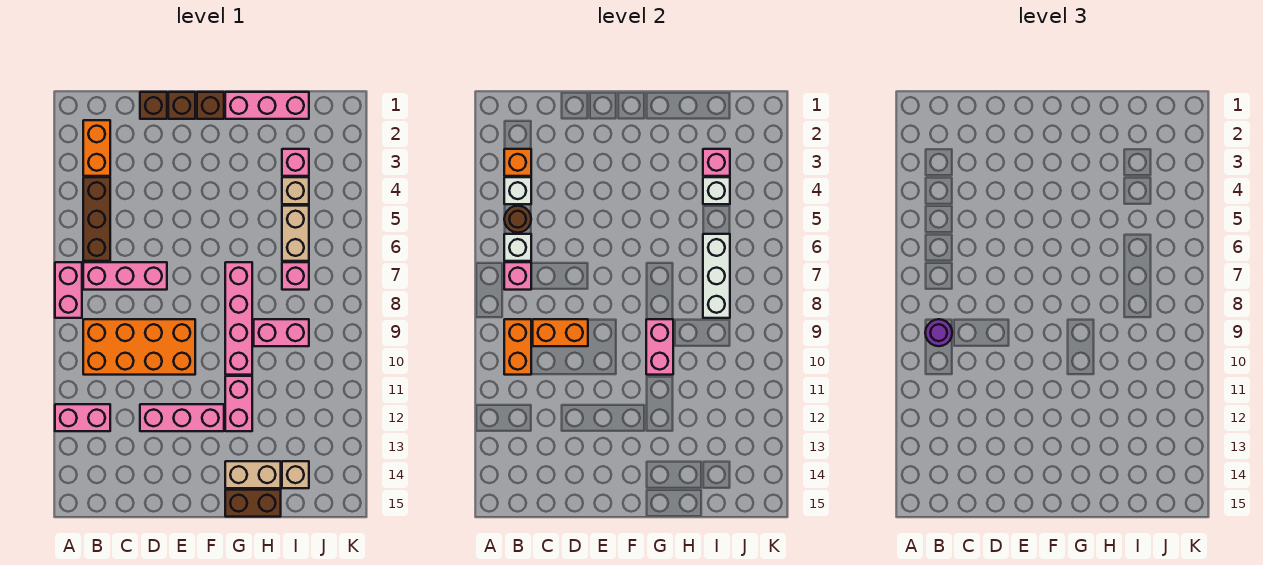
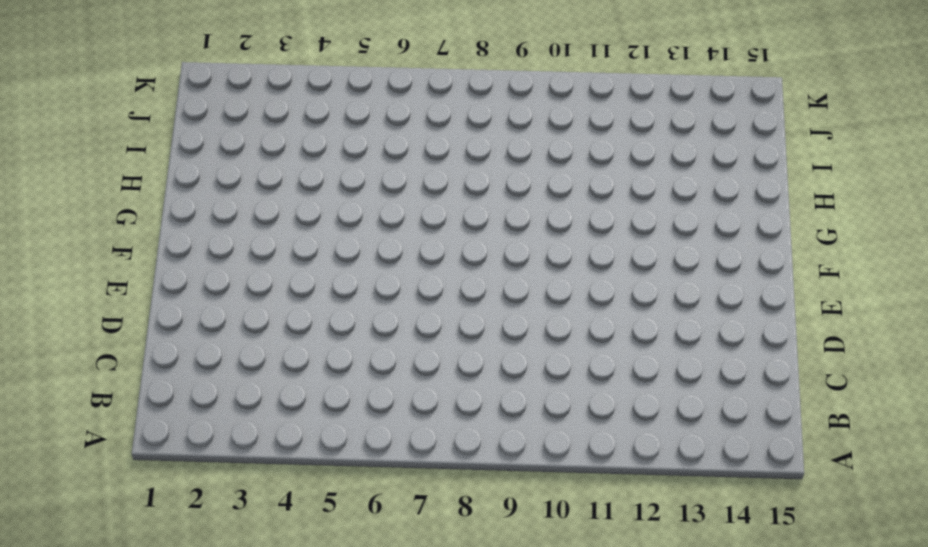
none -> pink 1x2 brick [55,262,82,318]
none -> pink 1x2 brick [55,404,110,431]
none -> orange 1x2 brick [83,120,110,176]
none -> brown 1x3 brick [83,177,110,261]

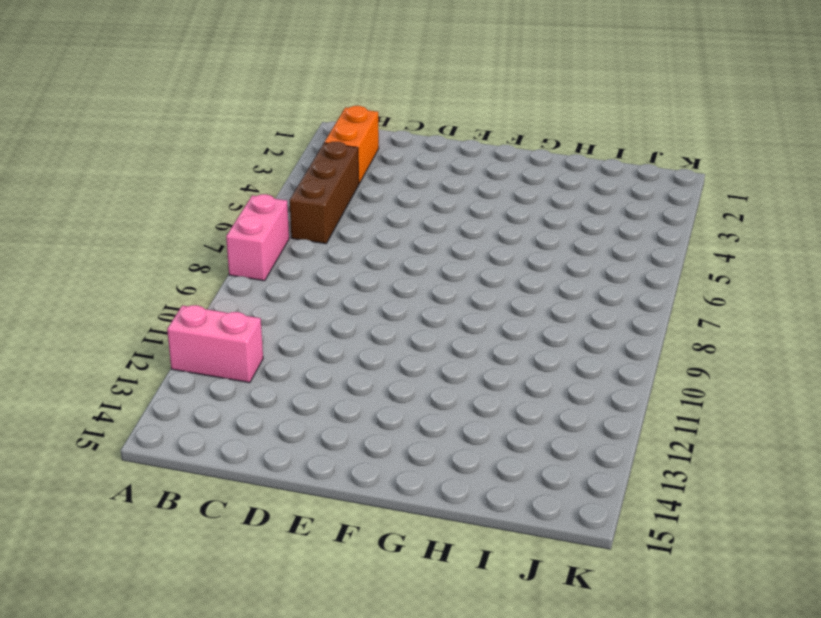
none -> pink 1x3 brick [83,262,167,290]
none -> orange 2x4 brick [83,319,195,375]
none -> brown 1x1 brick [140,92,167,119]
none -> pink 1x3 brick [140,404,224,431]

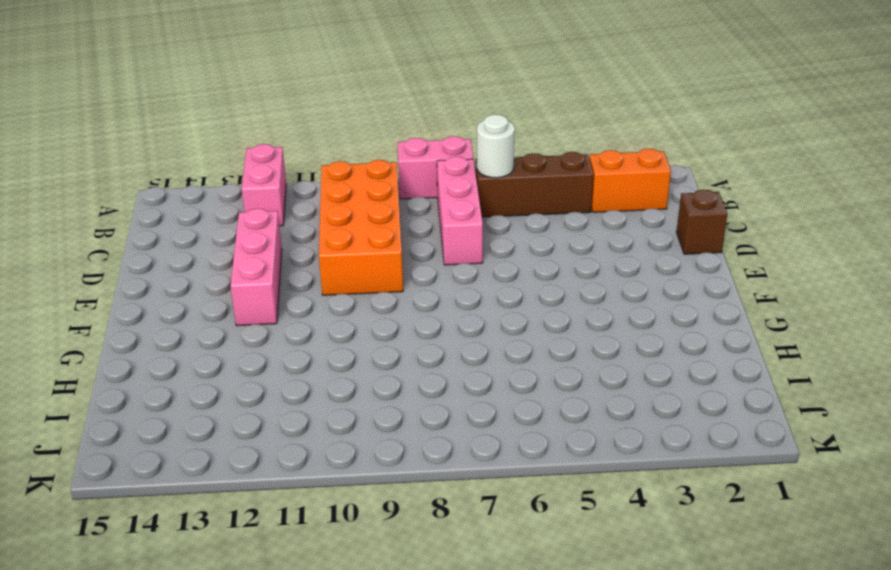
white 1x1 round brick [477,115,515,178] -> white 1x1 brick [504,234,531,261]
none -> brown 1x1 brick [168,92,195,119]
none -> brown 1x1 brick [197,92,224,119]
none -> pink 1x3 brick [225,92,309,119]
none -> pink 1x4 brick [225,262,252,375]

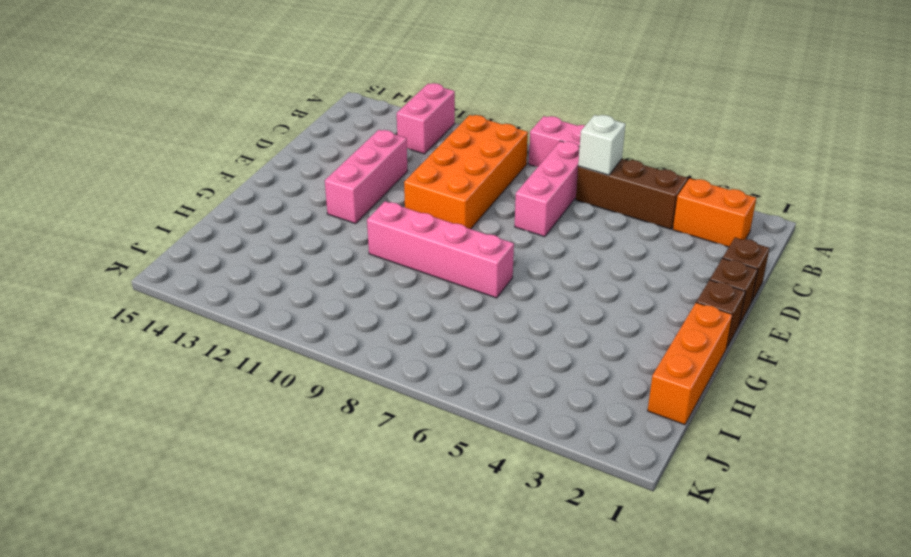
orange 1x3 brick [648,303,732,425] -> pink 1x3 brick [225,92,309,119]
none -> pink 1x2 brick [225,376,252,431]
none -> tan 1x2 brick [225,461,281,488]
none -> brown 1x2 brick [225,490,281,517]
none -> pink 1x2 brick [254,319,309,346]

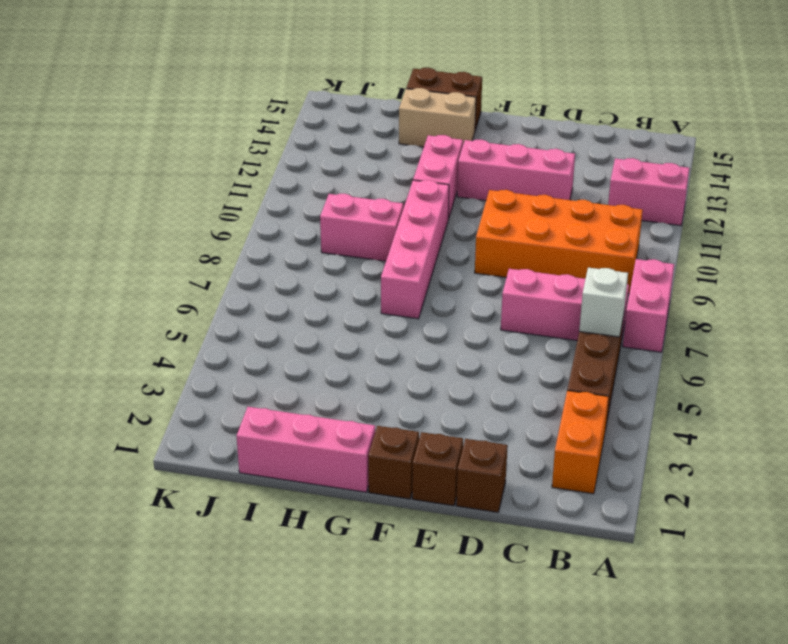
none -> pink 1x1 brick [282,149,309,176]
none -> tan 1x1 brick [282,177,309,204]
none -> tan 1x2 brick [282,206,309,261]
none -> pink 1x1 brick [282,262,309,290]

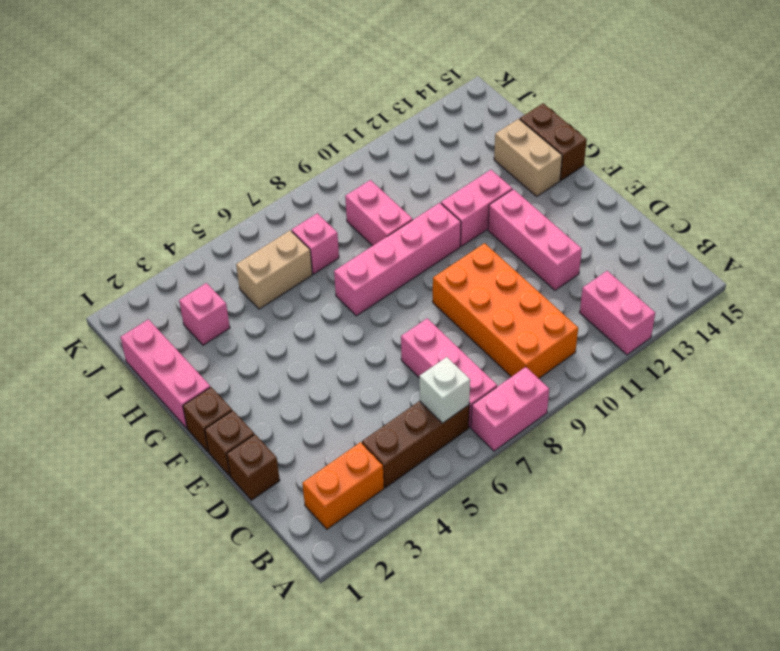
none -> tan 1x1 brick [282,177,309,204]
none -> tan 1x1 brick [282,461,309,488]
none -> orange 1x1 brick [504,149,531,176]
none -> white 1x1 brick [504,177,531,204]

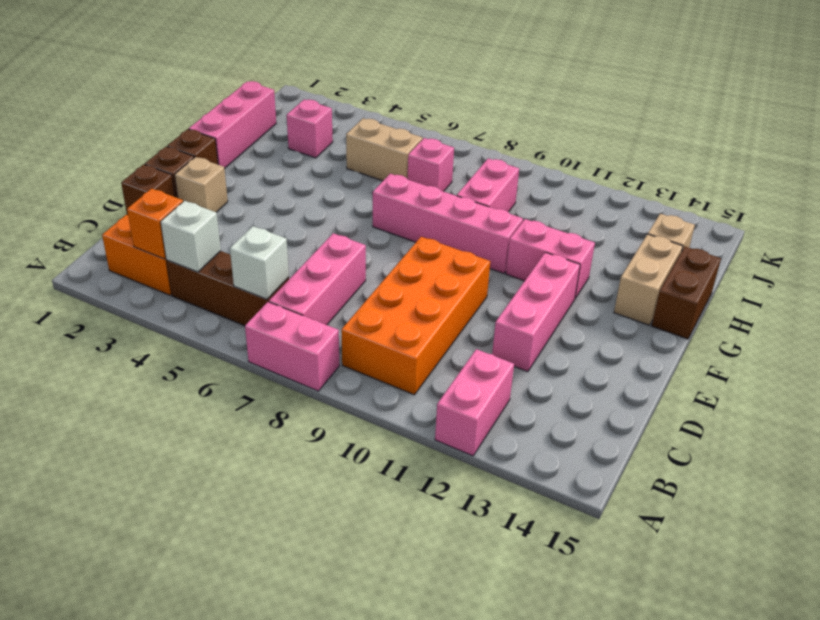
tan 1x1 brick [175,157,228,212] -> tan 1x1 brick moved to [282,177,309,204]
none -> brown 1x1 round brick [504,206,531,233]
none -> pink 1x1 brick [504,262,531,290]
none -> orange 1x2 brick [504,319,531,375]
none -> orange 1x2 brick [533,319,588,346]

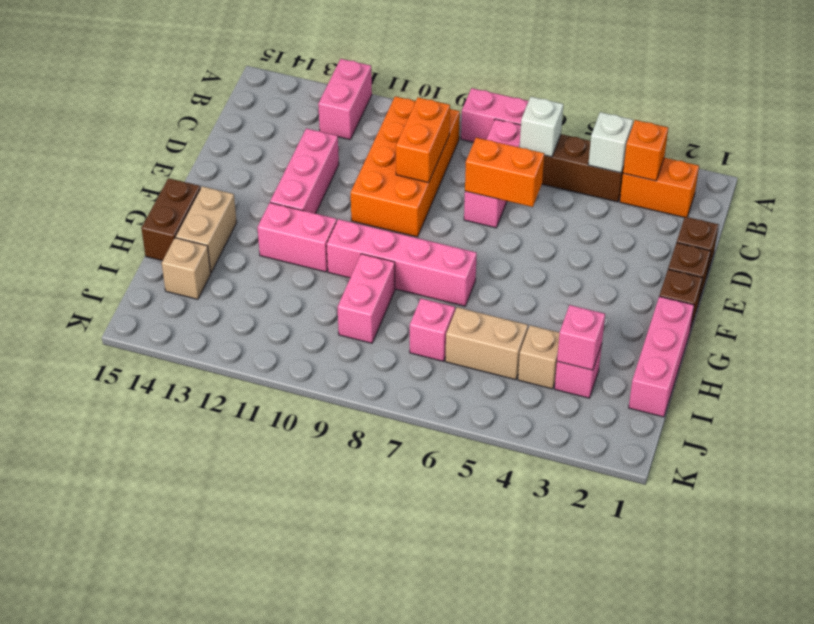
orange 1x2 brick [465,138,544,207] -> orange 1x2 brick moved to [504,319,531,375]
none -> brown 1x1 round brick [504,206,531,233]
none -> pink 1x1 brick [504,262,531,290]
none -> pink 1x2 brick [646,319,673,375]
none -> white 1x1 brick [703,177,730,204]

